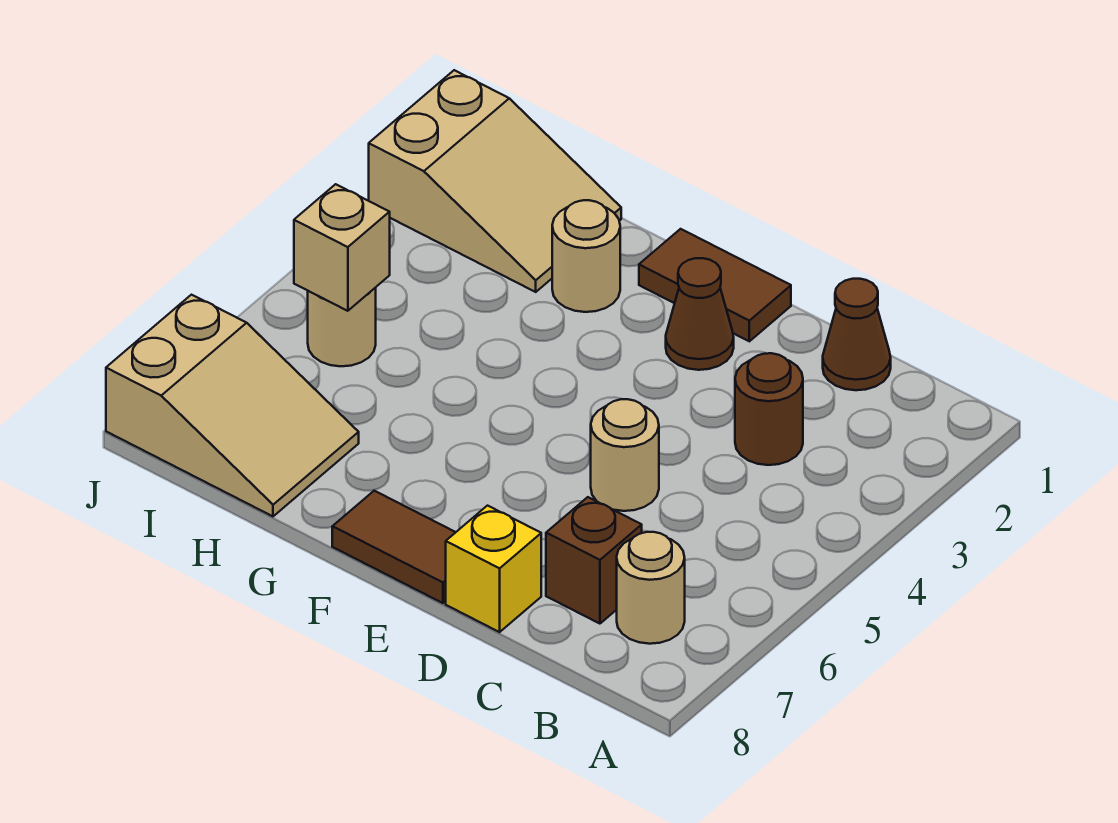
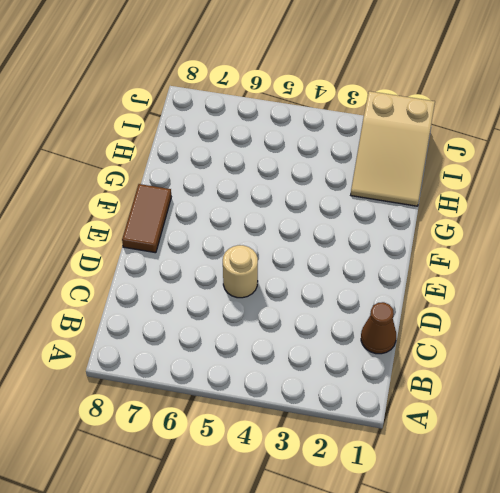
none -> tan 1x1 round brick [617,532,685,644]
none -> brown 1x1 round brick [735,353,803,465]
none -> brown 1x1 brick [546,497,642,624]

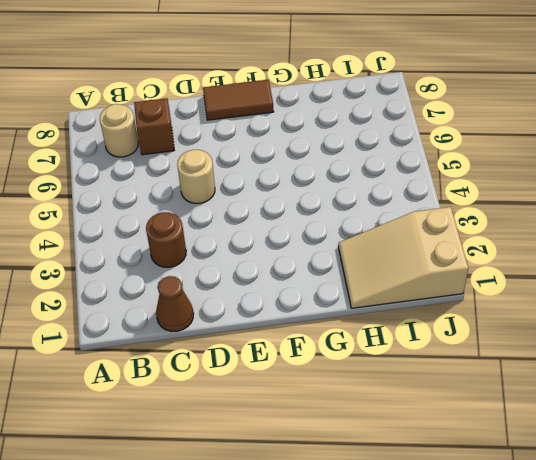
none -> yellow 1x1 brick [446,506,541,632]
none -> brown 1x2 tile [639,229,791,341]
none -> brown 1x1 cone [666,258,734,370]

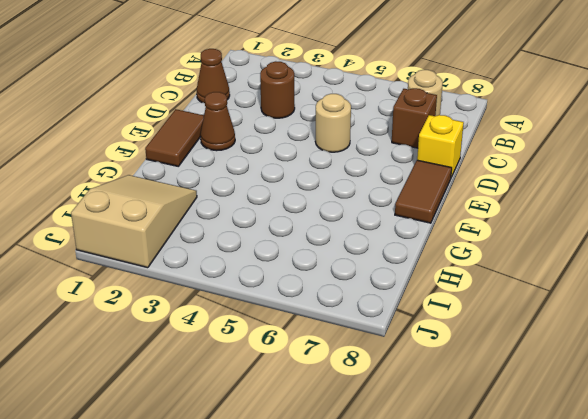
none -> tan 1x1 round brick [552,200,620,312]
none -> tan 2x3 slope [106,295,359,516]
none -> tan 1x1 round brick [308,288,376,366]

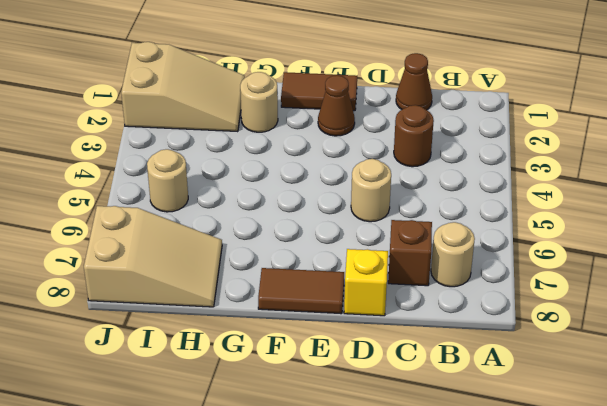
none -> tan 1x1 brick [294,184,390,311]

